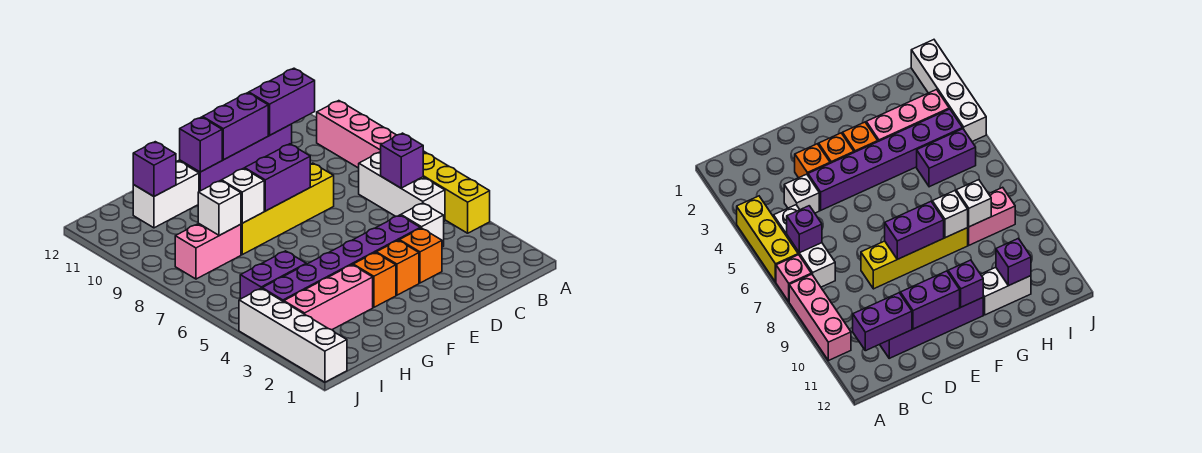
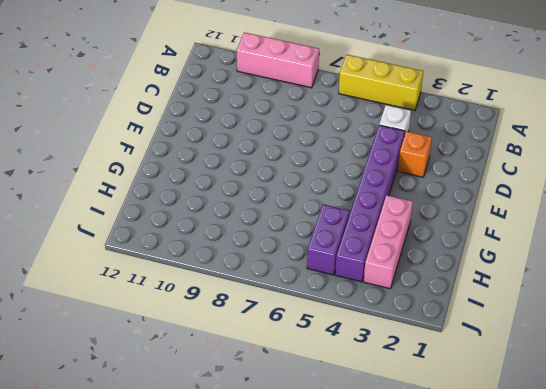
none -> pink 1x1 brick [776,255,811,302]
none -> white 1x3 brick [359,152,445,221]
none -> purple 1x4 brick [180,124,292,192]

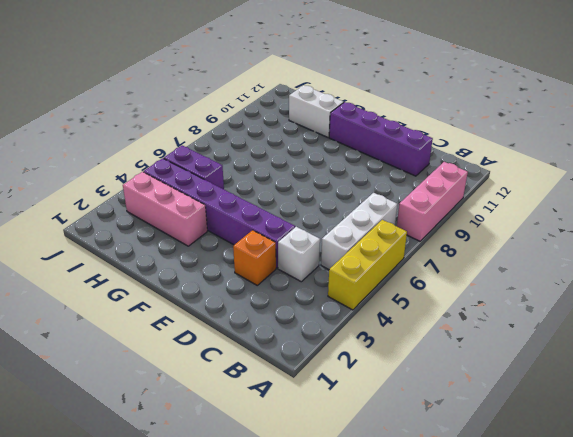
none -> pink 1x1 brick [776,255,811,302]
none -> yellow 1x4 brick [241,163,334,255]
none -> orange 1x1 brick [376,240,419,295]

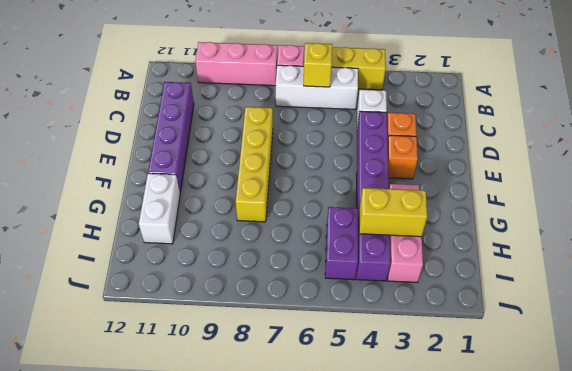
yellow 1x1 brick [304,43,332,87] -> purple 1x1 brick [381,133,423,188]
yellow 1x2 brick [359,188,427,237] -> none
none -> orange 1x1 brick [353,253,396,307]
none -> pink 1x2 brick [175,223,241,279]
none -> white 1x4 brick [239,289,347,382]

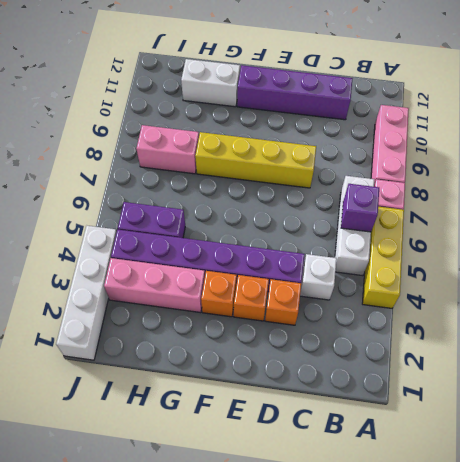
none -> purple 1x2 brick [249,68,315,135]
none -> purple 1x2 brick [203,93,268,160]
none -> purple 1x2 brick [245,144,310,211]

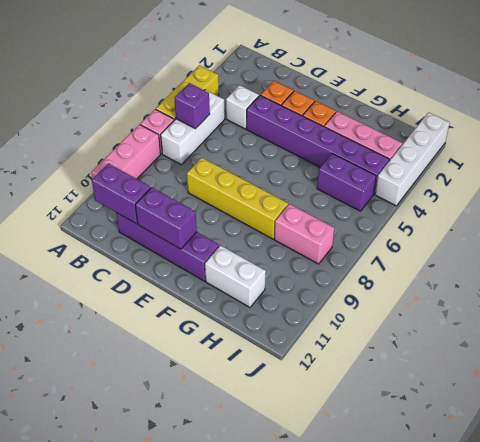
none -> purple 1x2 brick [245,144,310,211]
none -> purple 1x1 brick [180,117,222,172]
none -> white 1x1 brick [222,168,264,223]

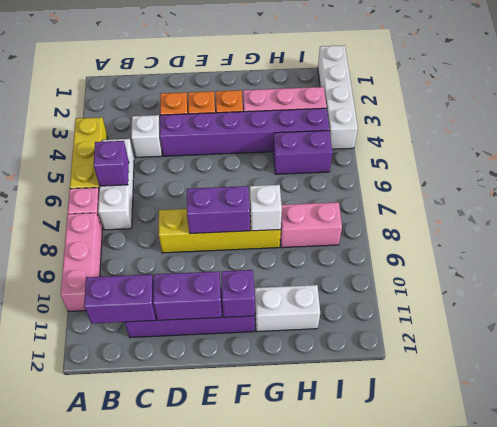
none -> white 1x1 brick [198,181,241,236]
none -> purple 1x1 brick [133,142,176,196]

